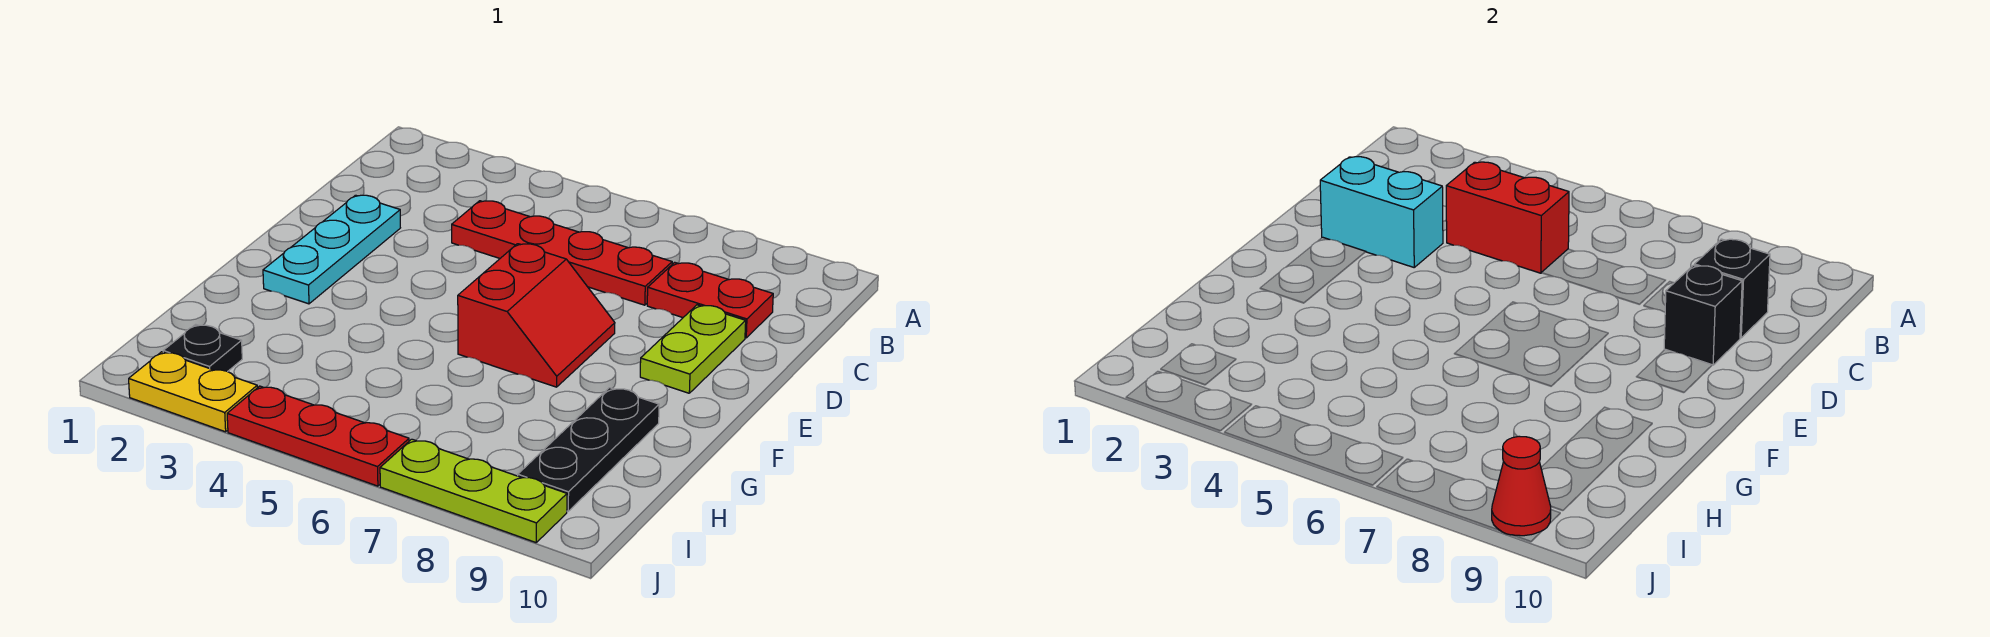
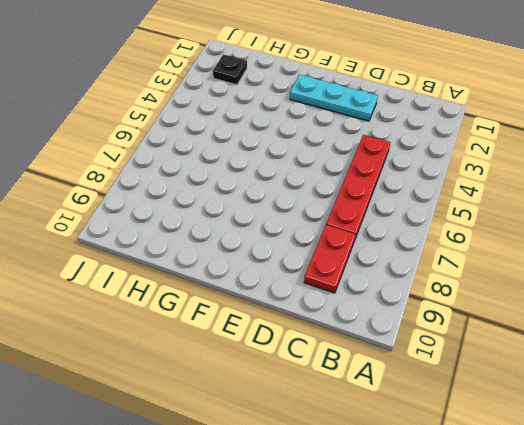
none -> lime 1x2 plate [640,305,746,393]
none -> red 2x2 slope [458,244,615,387]
none -> black 1x3 plate [518,388,659,511]

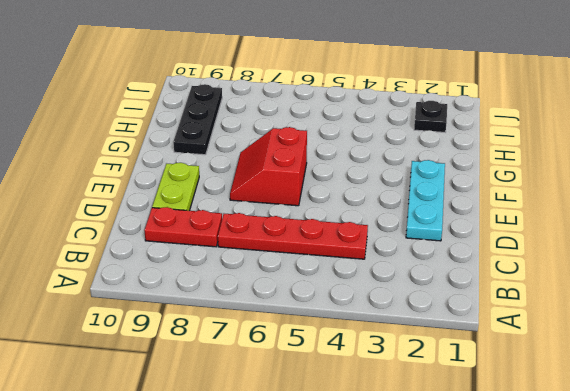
none -> yellow 1x2 plate [129,352,257,432]
none -> red 1x3 plate [227,386,409,486]
none -> lime 1x3 plate [380,439,567,543]

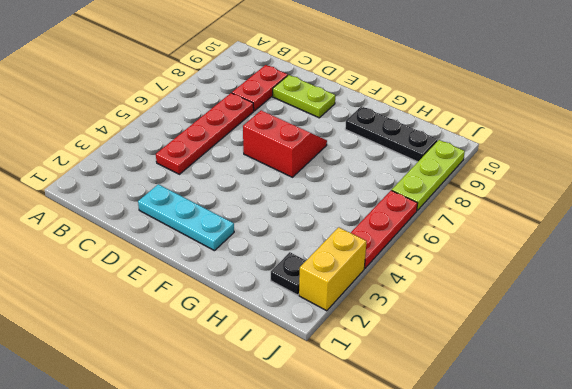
yellow 1x2 brick [299,227,367,311] -> yellow 1x2 plate [129,352,257,432]
none -> red 1x2 brick [1446,162,1569,273]
none -> black 1x1 brick [1694,239,1770,338]
none -> cyan 1x2 brick [1320,157,1443,267]

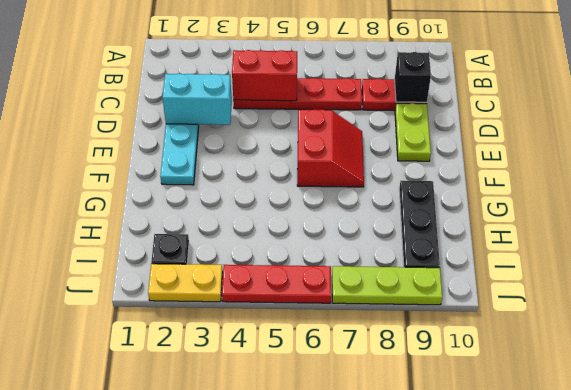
none -> black 1x1 brick [1664,265,1742,365]
none -> red 1x1 cone [1492,436,1551,536]

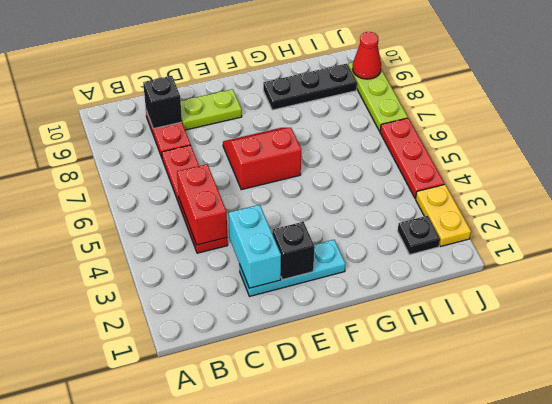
black 1x1 brick [272,222,315,280] -> black 1x1 brick moved to [1664,265,1742,365]

